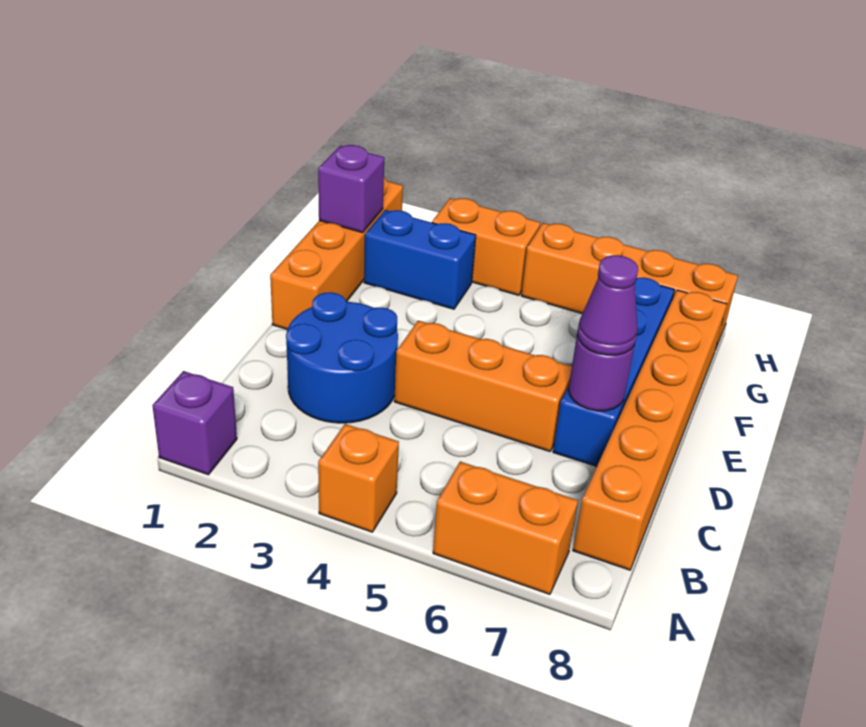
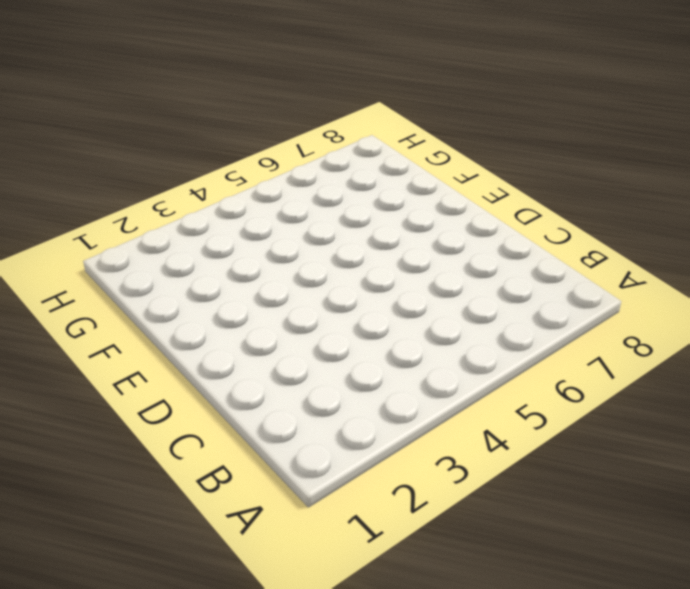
none -> purple 1x1 brick [152,371,237,475]
none -> orange 1x1 brick [318,424,399,532]
none -> orange 1x2 brick [433,462,578,594]

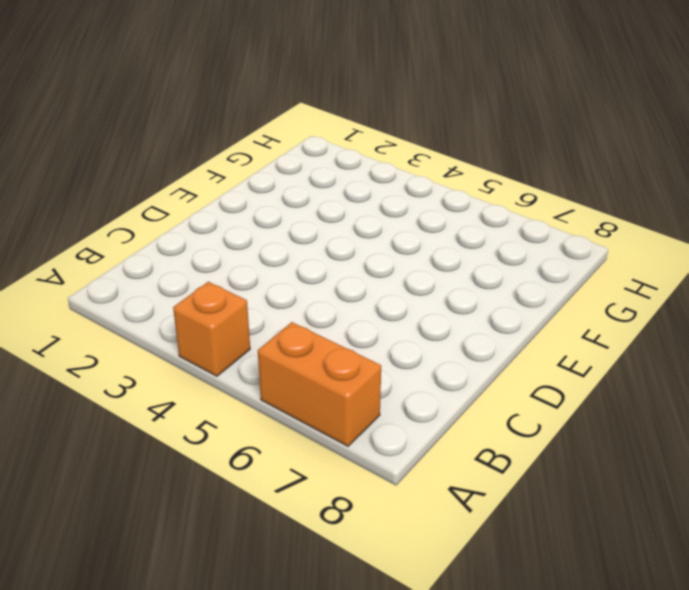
none -> purple 1x1 brick [152,371,237,475]
none -> orange 1x6 brick [573,290,727,570]
none -> blue 2x2 round brick [286,292,398,423]

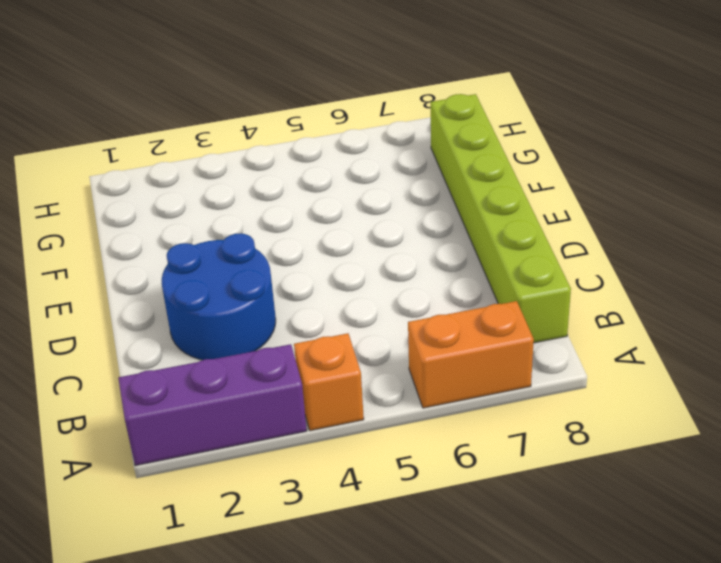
purple 1x3 brick [118,344,307,466] -> purple 1x1 brick [152,371,237,475]
lime 1x6 brick [431,94,571,343] -> orange 1x6 brick [573,290,727,570]
none -> orange 1x3 brick [394,321,572,451]
none -> blue 1x4 brick [553,277,674,466]
none -> orange 1x4 brick [270,178,403,329]

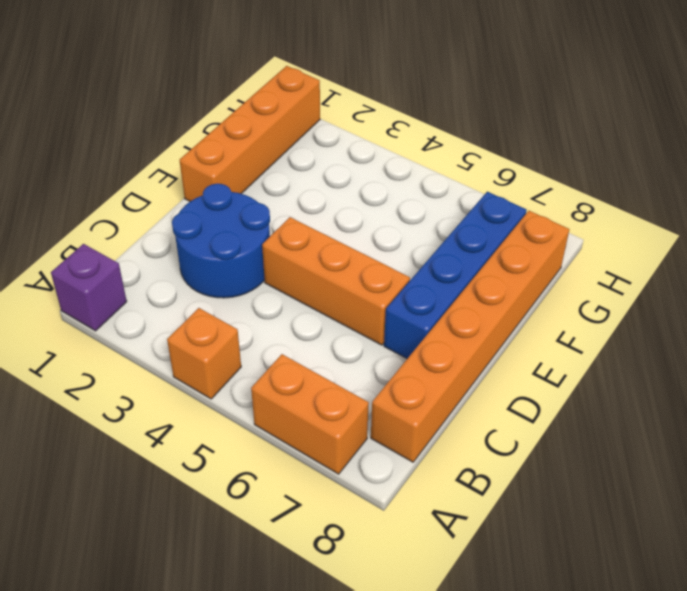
none -> blue 1x2 brick [364,210,476,309]
none -> orange 1x2 brick [432,198,540,295]
none -> orange 1x4 brick [521,223,738,348]

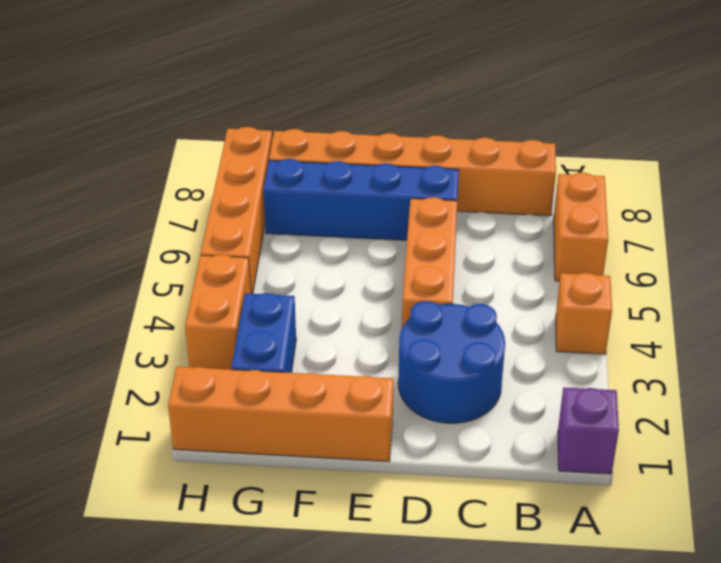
none -> purple 1x1 round brick [568,336,635,411]
none -> purple 1x1 brick [318,145,384,233]
none -> purple 1x1 cone [577,255,638,355]

